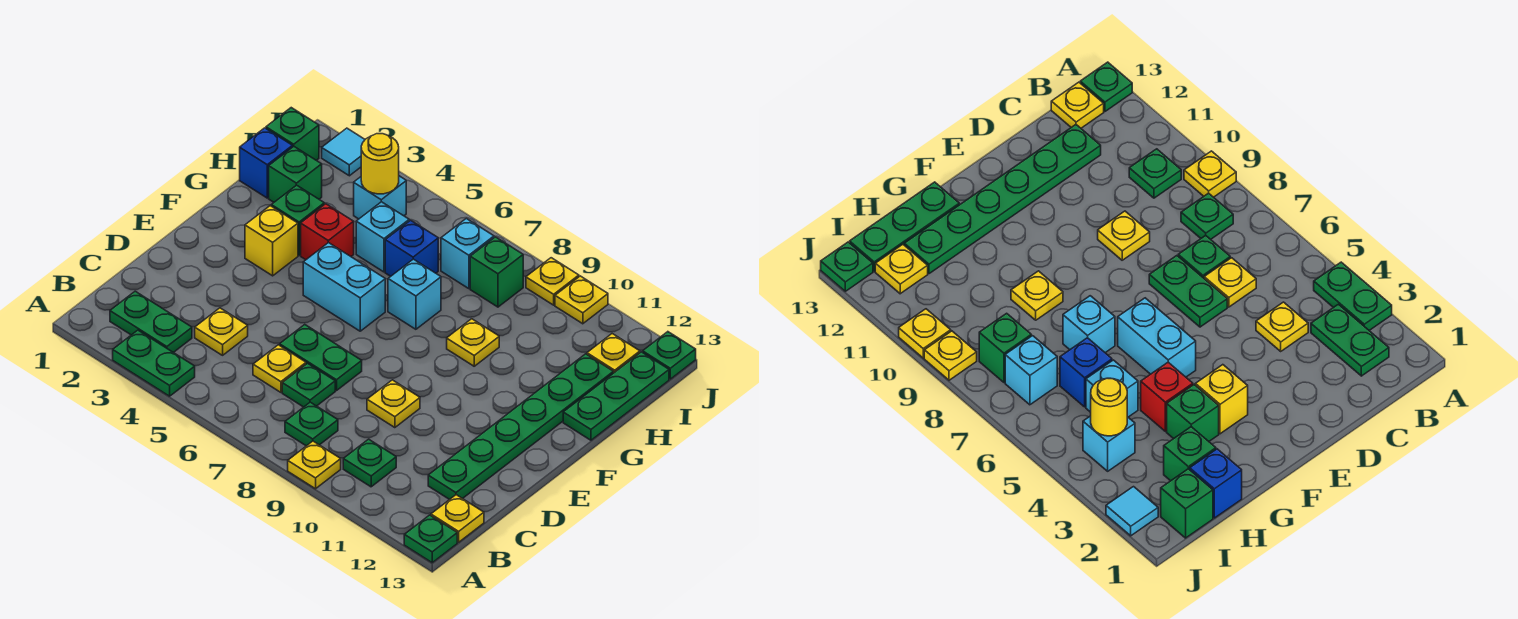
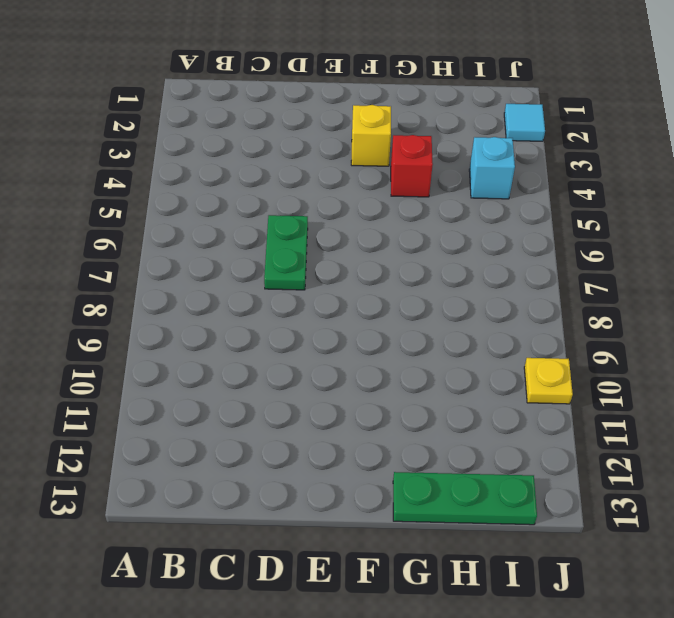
none -> green 1x2 plate [113,330,195,396]
none -> yellow 1x1 plate [288,441,341,489]
none -> green 1x1 plate [404,515,457,563]
none -> green 1x2 plate [110,291,192,353]

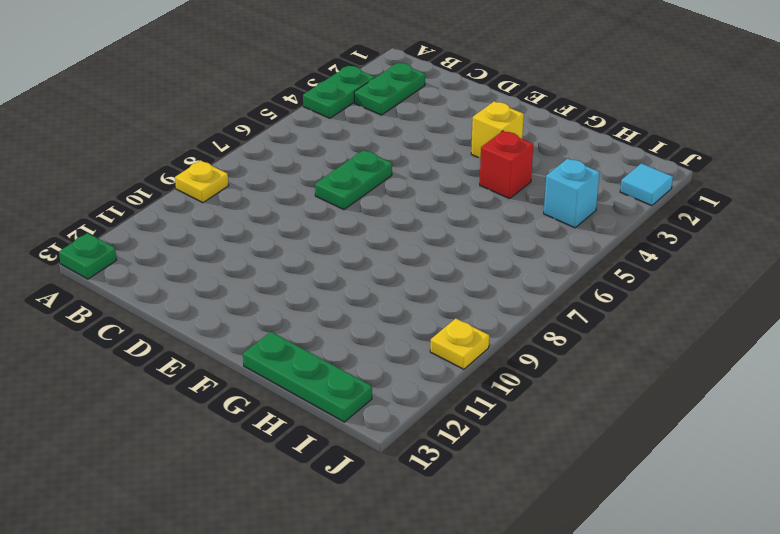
none -> green 1x1 plate [285,402,338,446]
none -> green 1x1 plate [343,439,396,487]
none -> yellow 1x1 plate [431,495,484,542]
none -> yellow 1x1 plate [195,308,248,355]

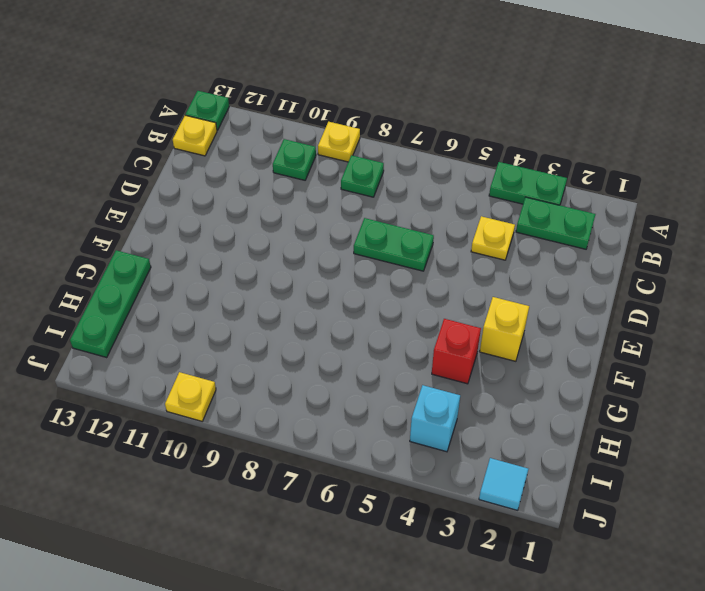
none -> yellow 1x1 plate [253,345,306,392]
none -> green 1x1 plate [282,363,335,407]
none -> green 1x6 plate [428,354,613,500]
none -> yellow 1x1 plate [367,380,420,428]

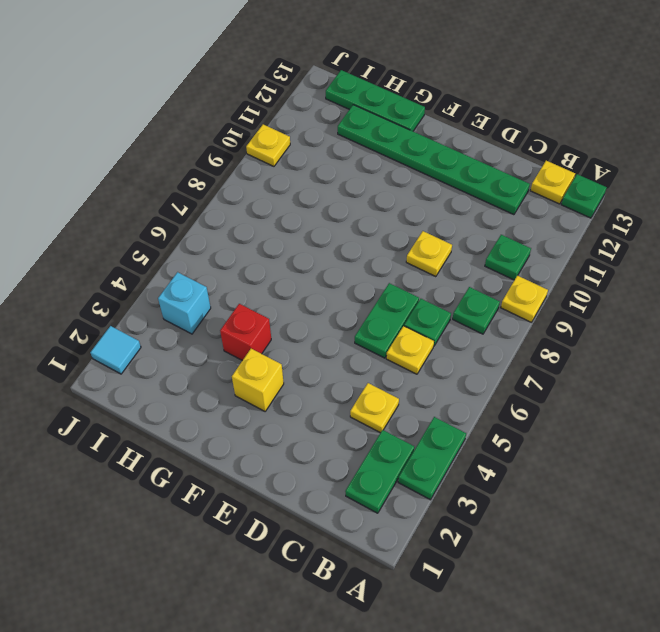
none -> cyan 1x2 brick [303,243,385,331]
none -> green 1x1 brick [271,185,324,255]
none -> cyan 1x1 brick [388,259,441,329]
none -> yellow 1x1 plate [447,319,499,366]

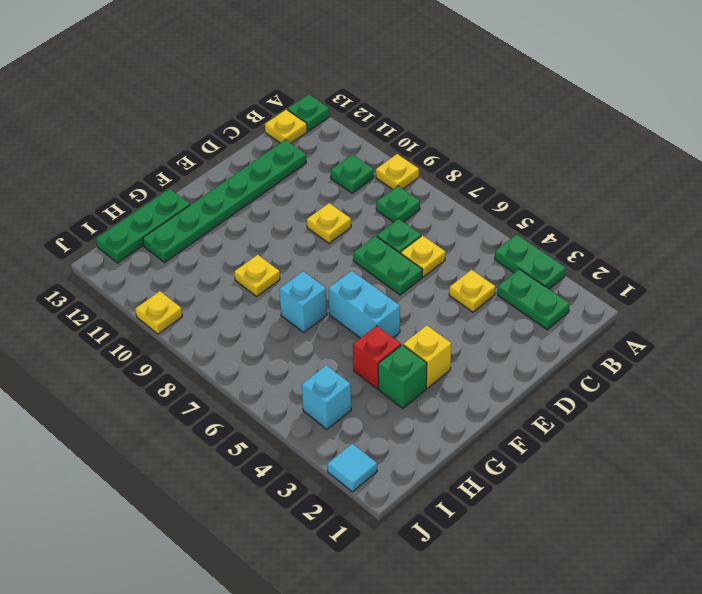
none -> blue 1x1 brick [240,128,292,198]
none -> green 1x1 brick [269,147,322,202]
none -> cyan 1x1 brick [356,202,409,272]
none -> blue 1x1 brick [385,220,438,276]

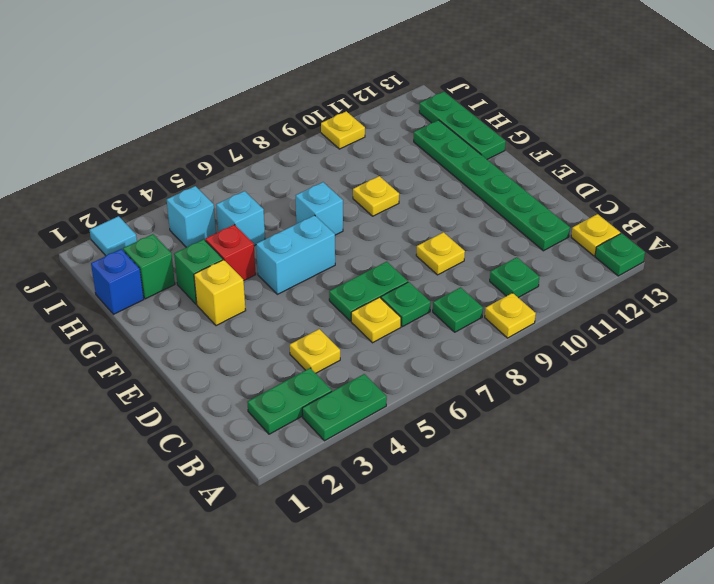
none -> blue 1x1 brick [385,220,438,276]
none -> green 1x1 brick [266,108,319,160]
none -> cyan 1x1 brick [441,218,494,289]
none -> green 1x1 brick [470,237,523,307]

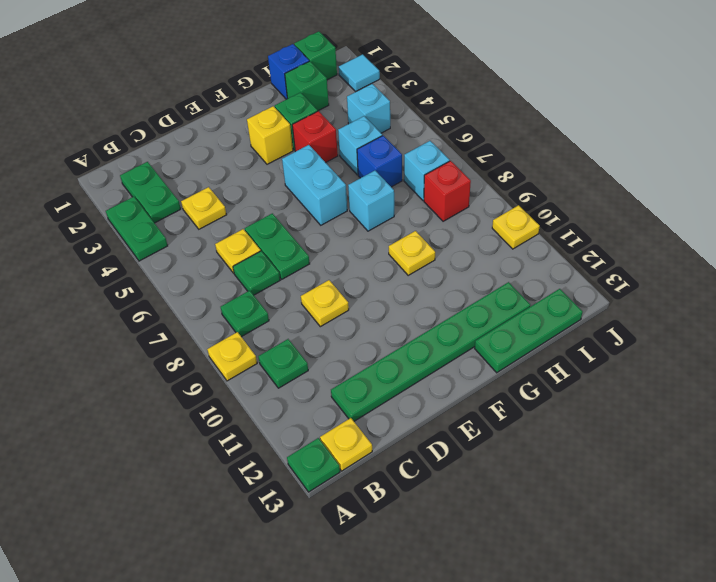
red 1x1 brick [424,161,471,221] -> green 1x1 brick [470,237,523,307]
none -> yellow 1x1 plate [587,334,640,373]
none -> yellow 1x1 plate [526,258,579,305]
none -> green 1x1 plate [643,332,696,379]
none -> yellow 1x1 round brick [361,134,399,194]

